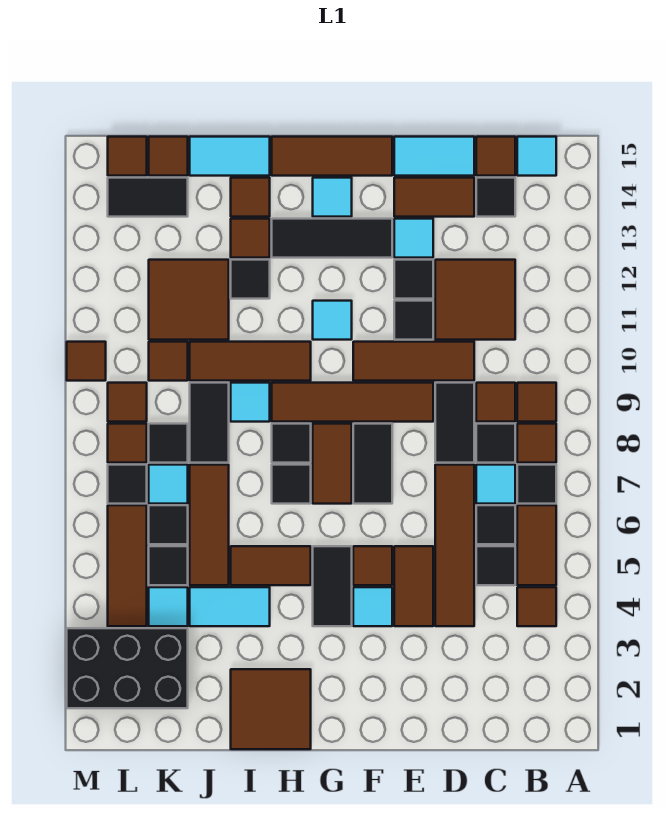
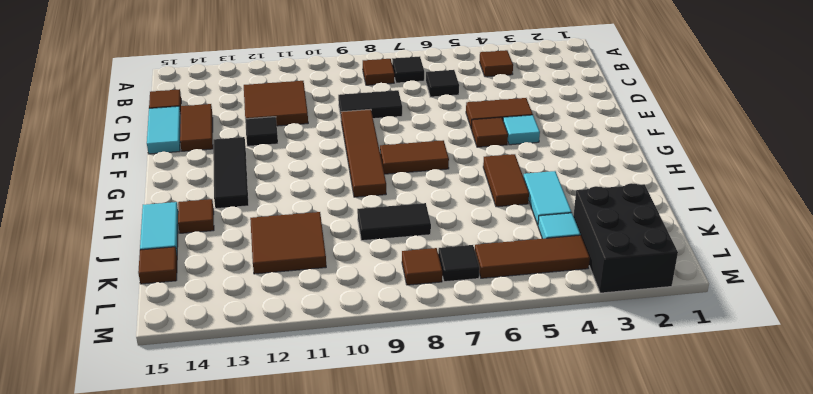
none -> brown 1x2 tile [517,505,556,585]
none -> brown 1x1 tile [517,383,556,422]
none -> cyan 1x1 tile [517,137,556,176]
none -> black 1x1 tile [476,546,515,585]

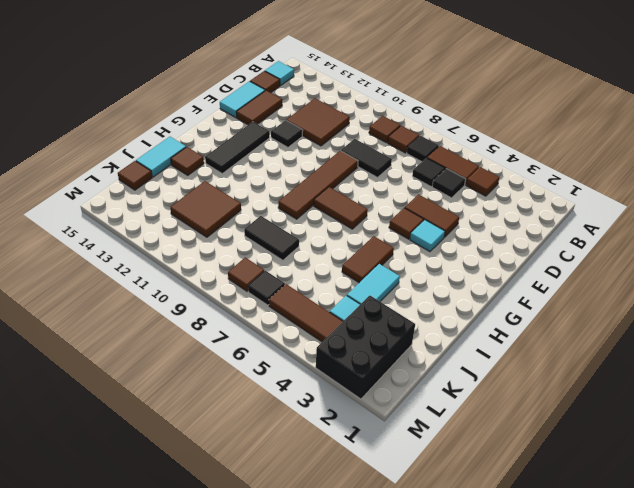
none -> cyan 1x1 tile [476,465,515,504]
none -> black 1x1 tile [476,424,515,463]
none -> brown 1x1 tile [476,383,515,422]
none -> black 1x1 tile [476,178,515,217]

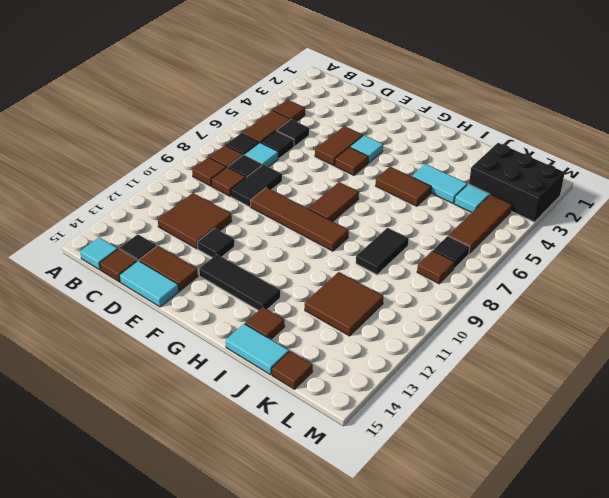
none -> brown 1x4 tile [435,465,474,626]
none -> brown 1x3 tile [353,342,474,381]
none -> black 1x1 tile [394,301,433,340]
none -> cyan 1x1 tile [394,219,433,258]

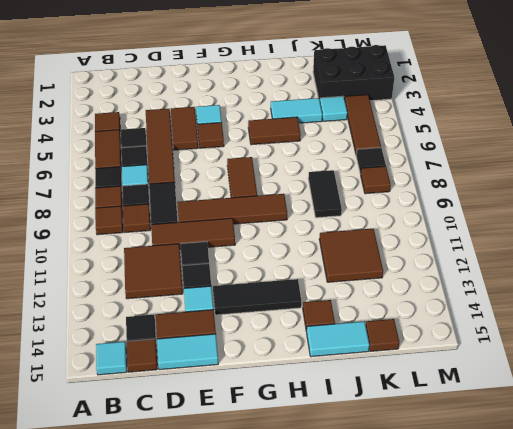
none -> black 1x2 tile [353,424,392,504]
none -> brown 1x3 tile [272,137,392,176]
none -> black 1x2 tile [313,546,352,626]
none -> cyan 1x1 tile [313,301,352,340]

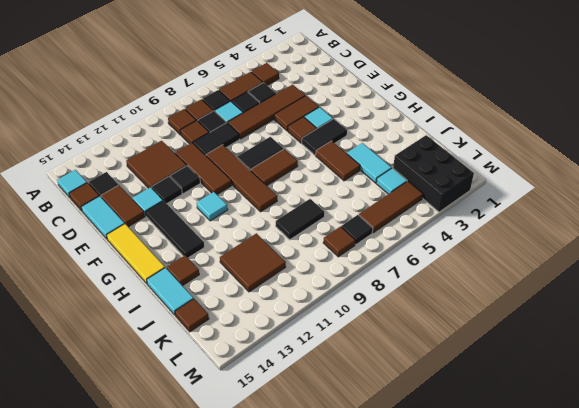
yellow 1x3 tile [107,224,165,284] -> brown 1x3 tile [272,137,392,176]
none -> cyan 1x1 tile [313,178,352,217]
none -> brown 2x2 tile [231,669,311,749]
none -> black 1x1 tile [272,465,311,504]
none -> black 1x1 tile [272,424,311,463]

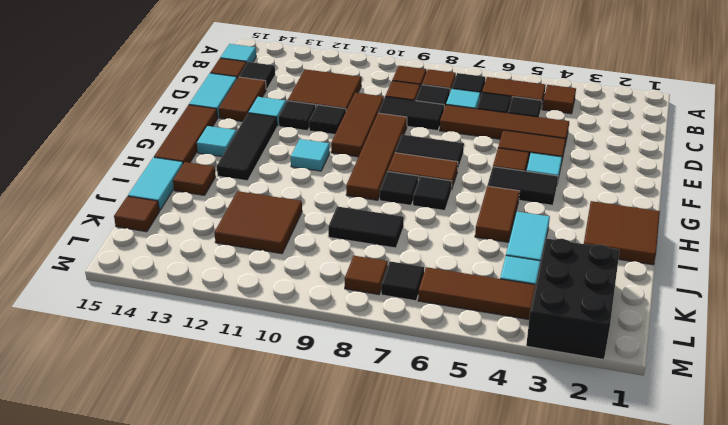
none -> brown 1x3 tile [190,342,311,381]
none -> cyan 1x1 tile [231,383,270,422]
none -> black 1x1 tile [231,260,270,299]
none -> brown 1x1 tile [231,219,270,258]

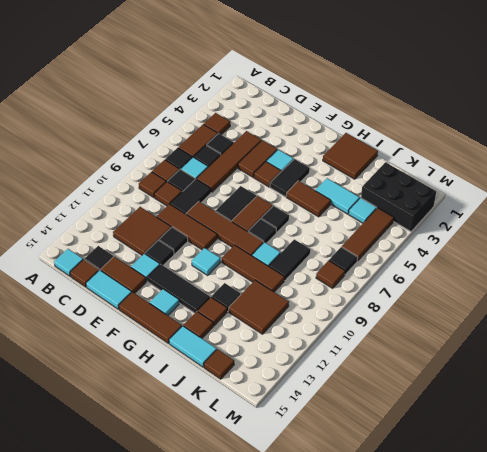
none -> brown 1x3 tile [190,465,229,585]
none -> black 1x1 tile [149,546,188,585]
none -> black 1x1 tile [149,505,188,544]
none -> cyan 1x1 tile [149,465,188,504]

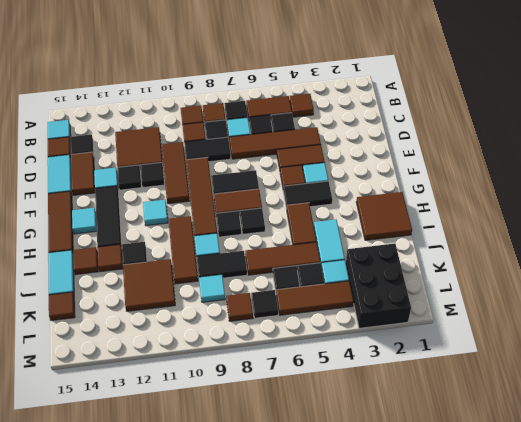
cyan 1x1 tile [199,274,225,302] -> cyan 1x1 tile moved to [149,465,188,504]
none -> black 1x1 tile [149,424,188,463]
none -> brown 1x1 tile [149,342,188,381]
none -> black 1x2 tile [108,178,188,217]
none -> brown 1x1 tile [108,383,147,422]

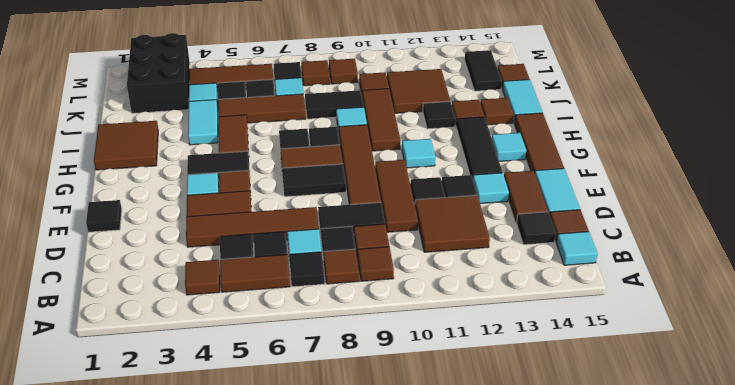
black 1x1 tile [86,200,122,232] -> black 1x1 tile moved to [149,424,188,463]
none -> brown 1x1 tile [108,137,147,176]
none -> brown 1x1 tile [67,342,106,381]

